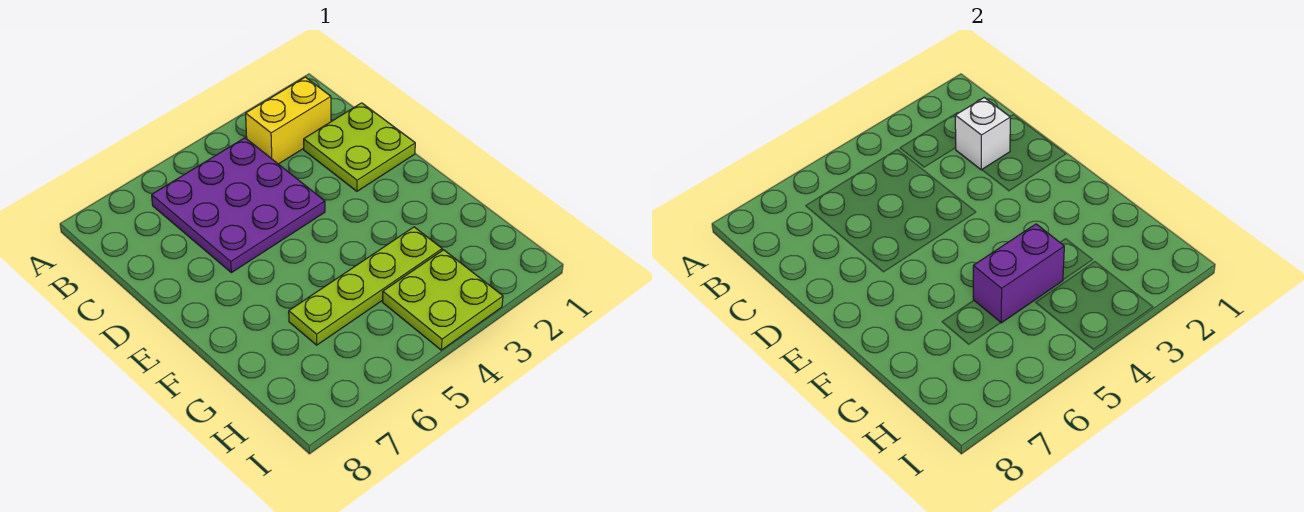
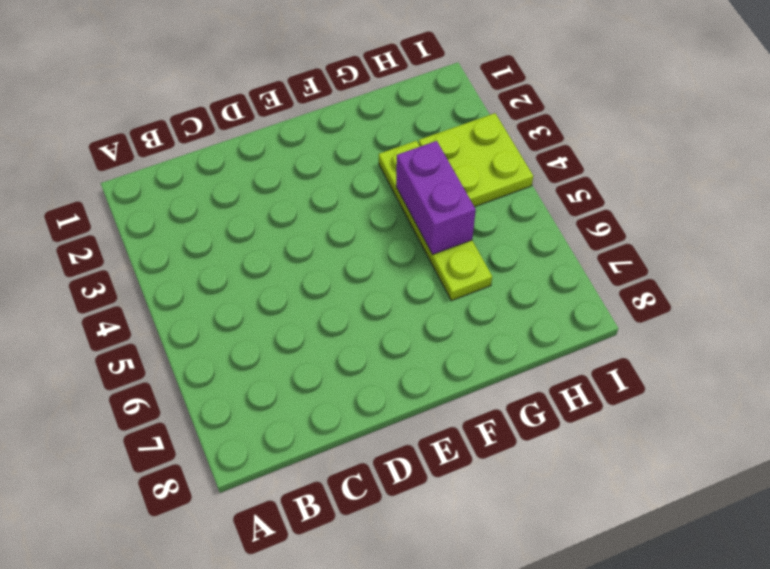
none -> yellow 1x2 brick [246,77,331,164]
none -> purple 3x3 plate [152,138,325,273]

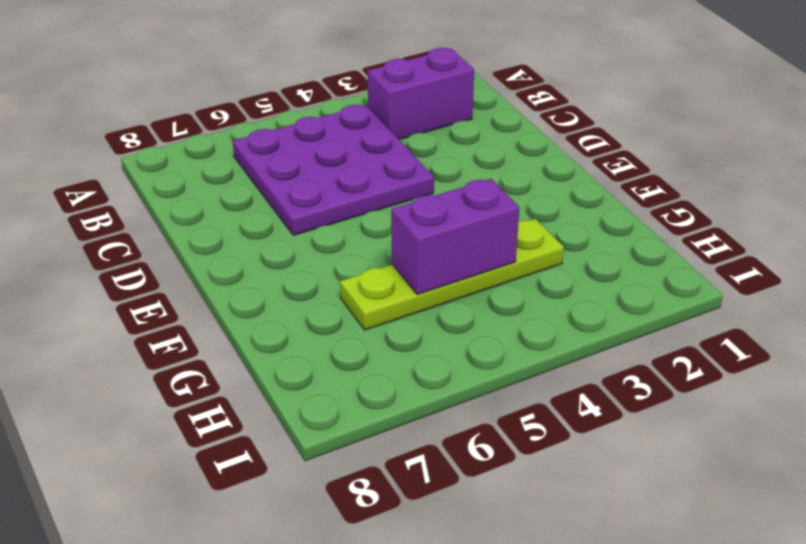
purple 1x2 brick [367,48,474,140] -> yellow 1x2 brick [246,77,331,164]
none -> lime 2x2 plate [304,103,415,191]
none -> lime 2x2 plate [383,250,503,350]

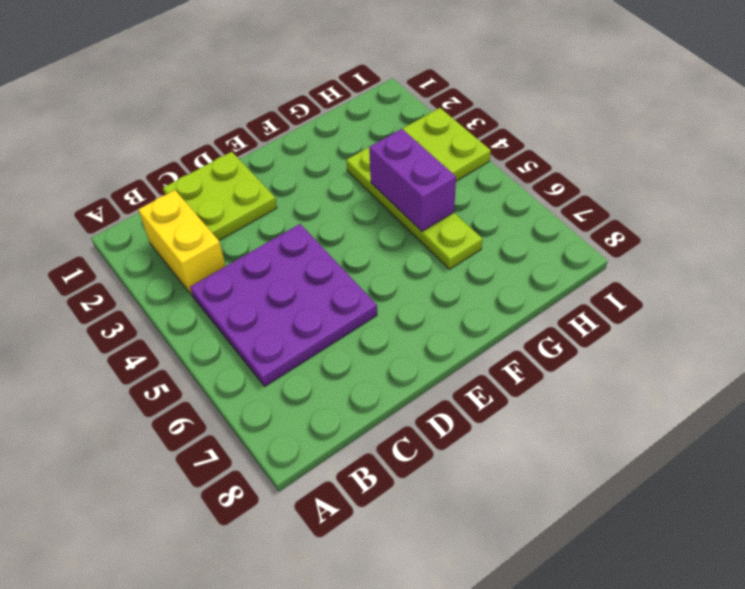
none -> white 1x1 brick [955,98,1010,170]

